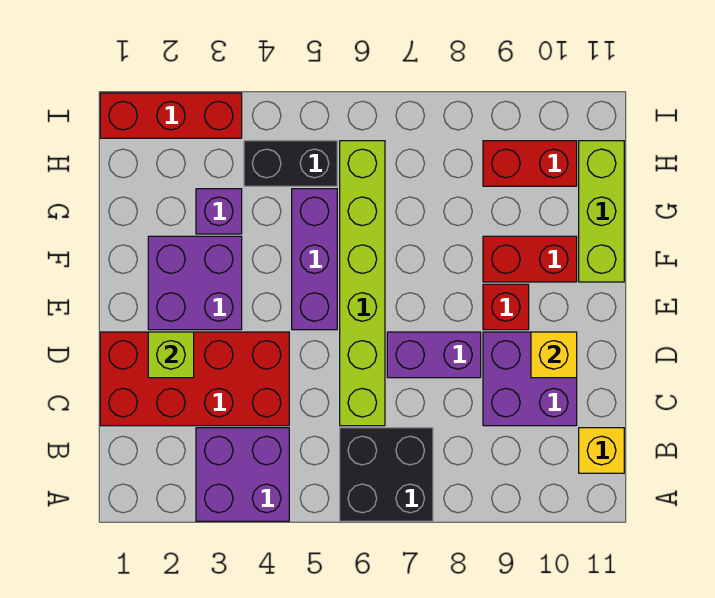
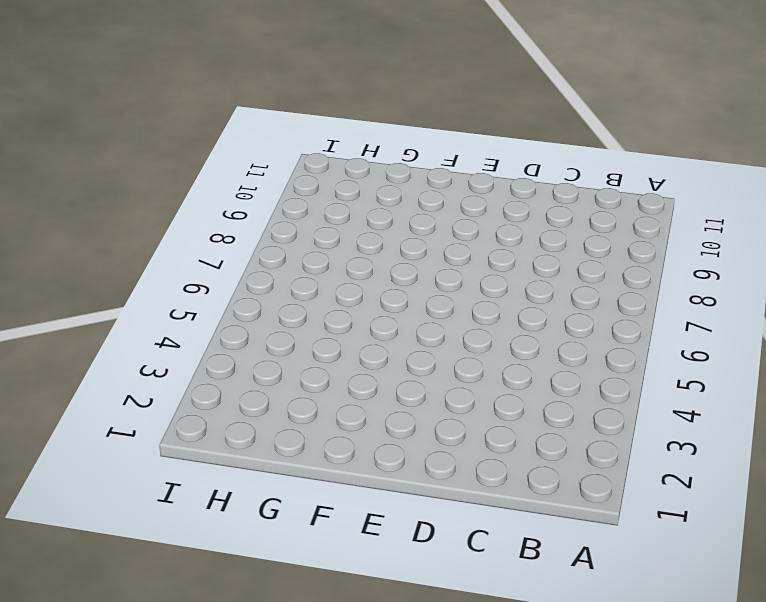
none -> purple 2x2 brick [196,428,289,521]
none -> black 2x2 brick [340,428,433,521]
none -> yellow 1x1 brick [579,428,624,473]

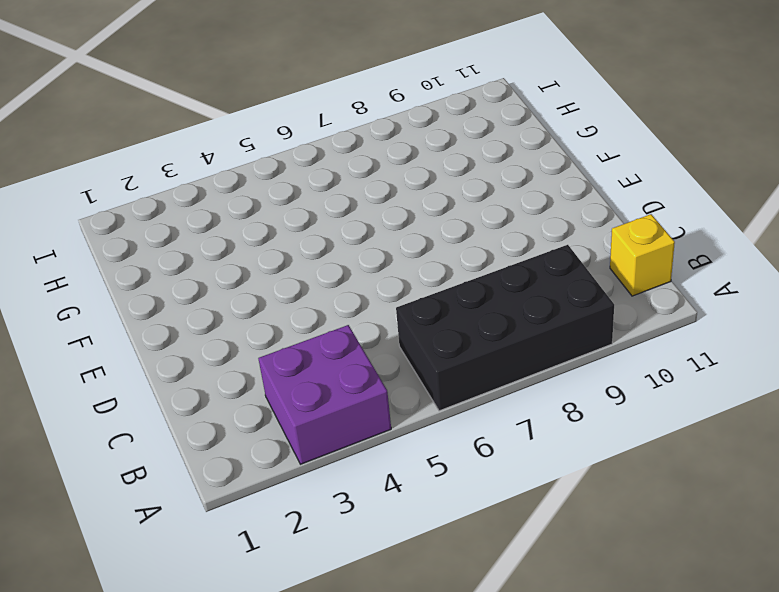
black 2x4 brick [396,245,614,411] -> black 2x2 brick [340,428,433,521]
none -> red 2x4 brick [100,332,289,426]
none -> lime 1x6 brick [340,141,385,426]
none -> purple 2x2 brick [483,332,577,426]

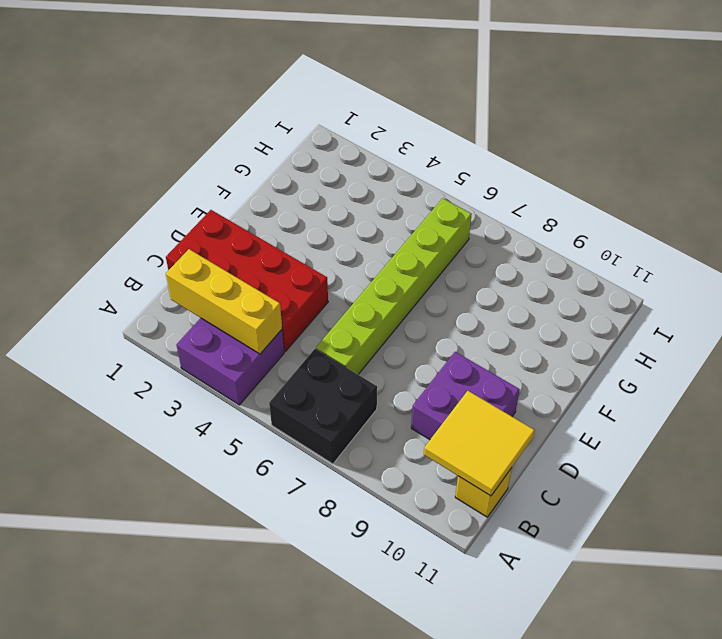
yellow 1x3 brick [166,249,282,354] -> none
yellow 2x2 tile [424,391,535,496] -> none
none -> purple 1x2 brick [387,332,481,378]
none -> purple 2x2 brick [148,236,242,330]
none -> purple 1x3 brick [292,189,337,330]

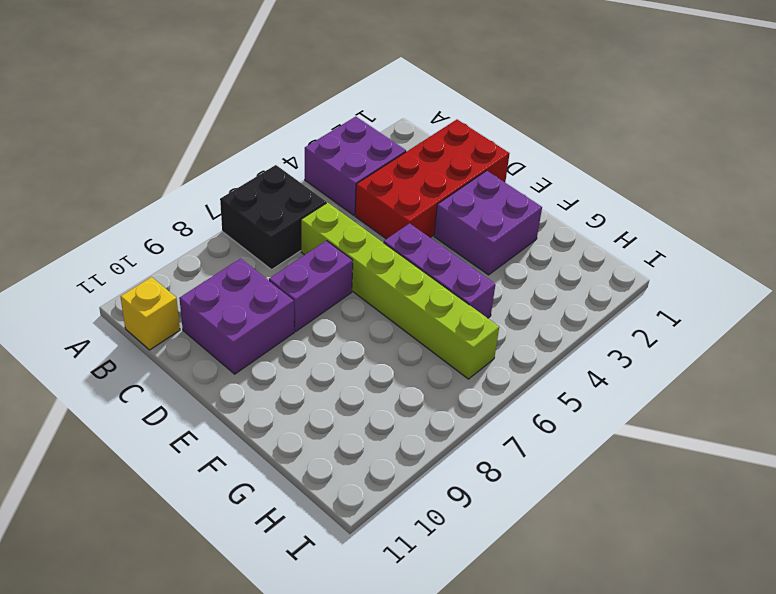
none -> red 1x1 brick [483,284,529,330]
none -> red 1x2 brick [483,236,577,282]
none -> lime 1x3 brick [579,141,624,282]

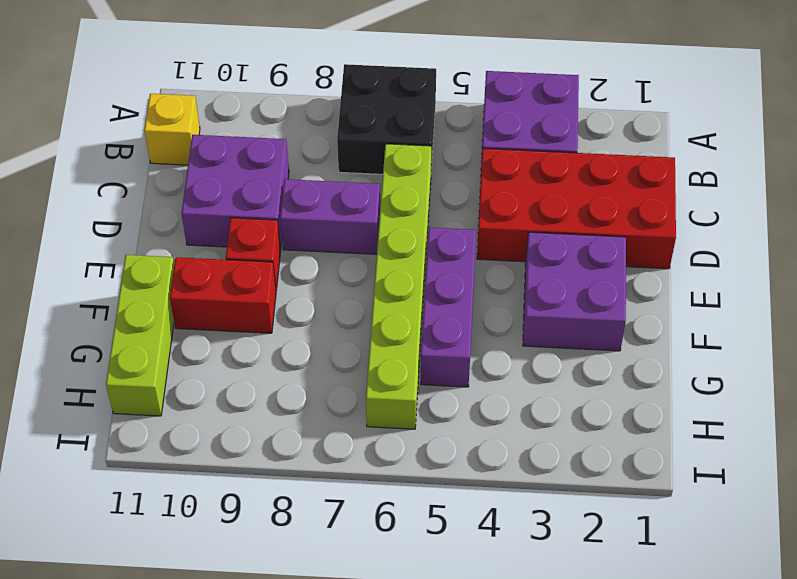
none -> purple 1x1 brick [196,189,242,234]
none -> black 1x2 brick [244,141,337,186]
none -> red 1x2 brick [483,141,577,186]

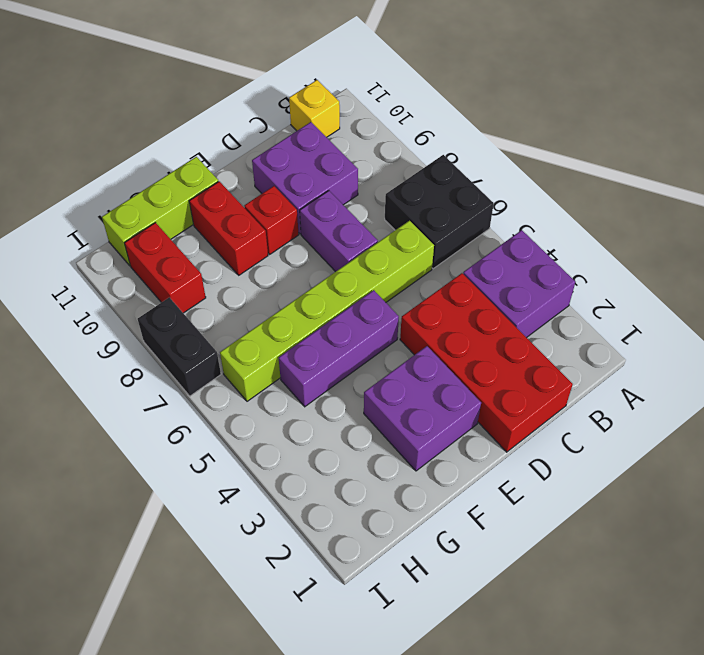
black 1x2 brick [138,297,221,396] -> black 1x2 brick moved to [244,141,337,186]
none -> purple 1x1 brick [196,189,242,234]
none -> red 1x3 brick [100,93,242,138]
none -> lime 1x1 brick [148,332,194,378]

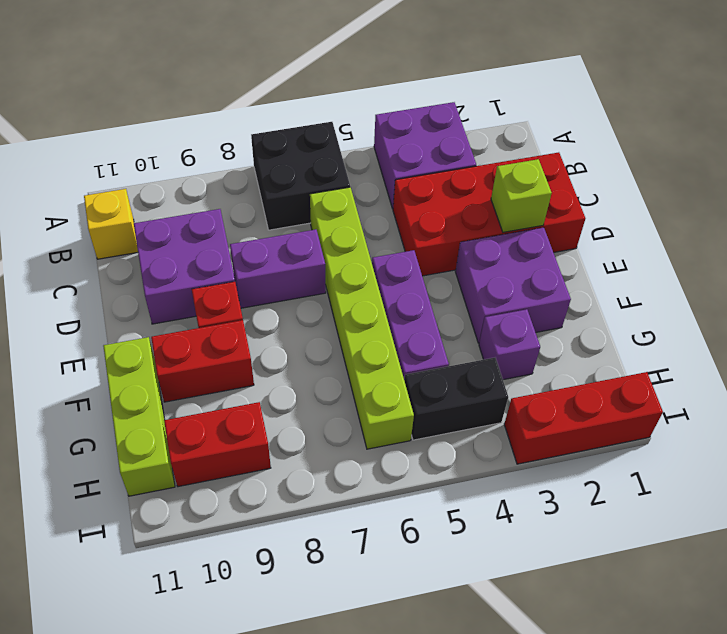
none -> yellow 1x1 brick [531,332,577,378]

